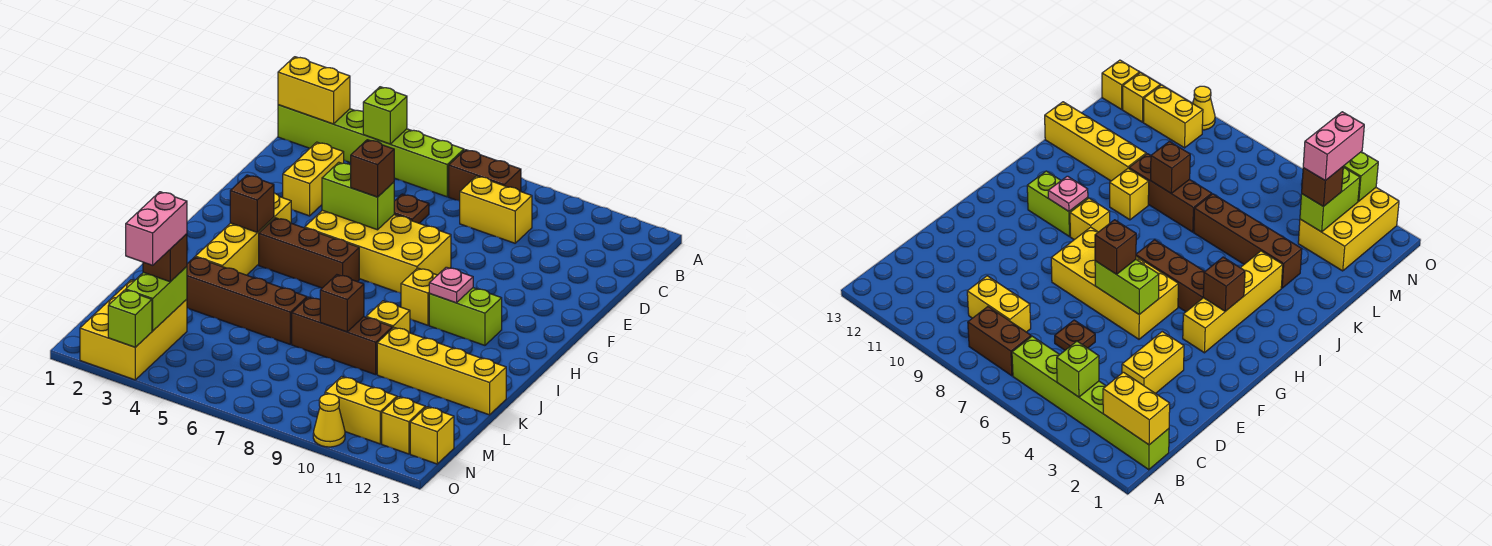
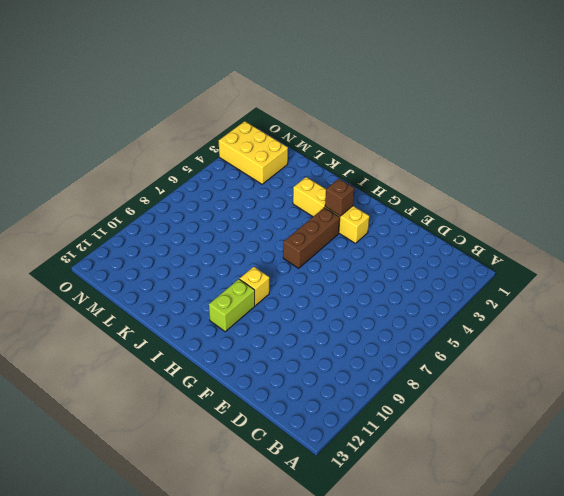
none -> lime 1x6 brick [278,105,464,197]
none -> brown 1x2 brick [449,150,521,201]
none -> yellow 1x2 brick [460,176,532,243]
none -> yellow 1x2 brick [283,142,344,216]

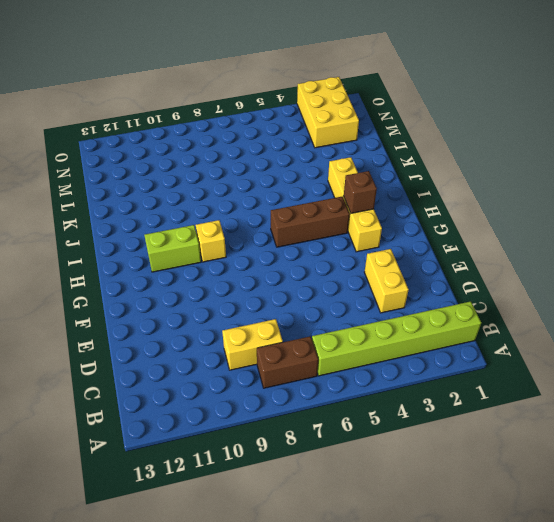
none -> brown 1x1 plate [394,194,429,223]
none -> yellow 2x4 brick [305,210,451,293]
none -> yellow 1x1 brick [366,301,410,333]
none -> brown 1x4 brick [187,257,307,344]

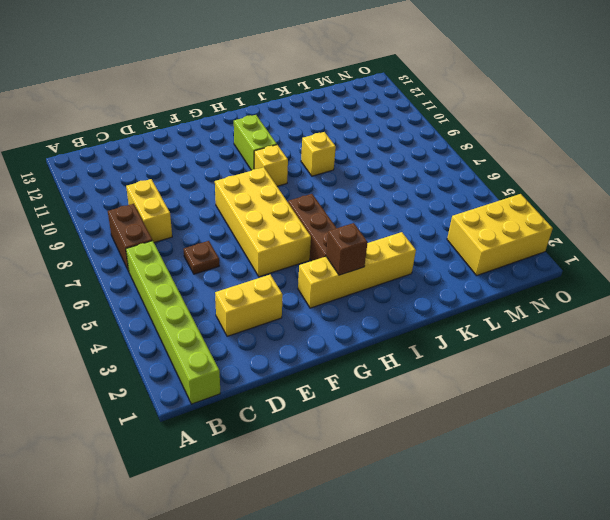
none -> brown 1x4 brick [187,257,307,344]
none -> brown 1x3 brick [292,297,392,375]
none -> yellow 1x4 brick [377,328,506,415]
none -> yellow 1x2 brick [325,377,397,444]

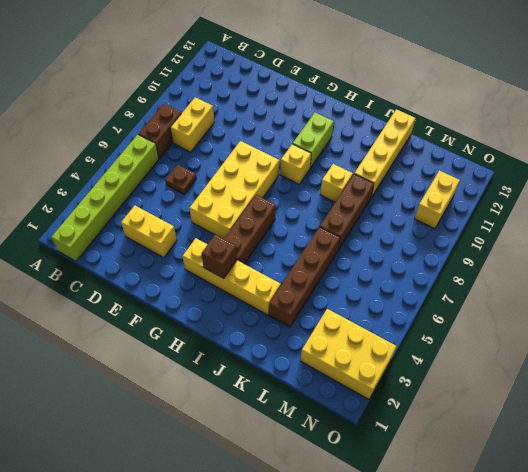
none -> yellow 1x1 brick [382,397,425,454]
none -> yellow 1x1 brick [410,407,454,464]
none -> yellow 1x1 cone [313,394,345,447]
none -> yellow 1x2 brick [278,57,350,124]

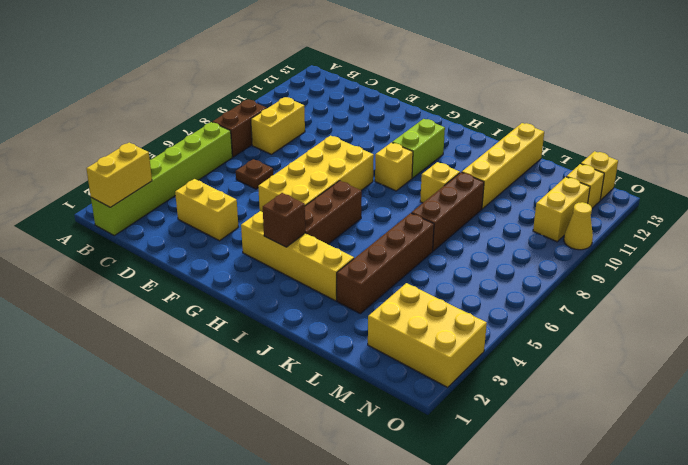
none -> lime 1x1 brick [363,87,407,144]
none -> lime 1x2 brick [322,162,394,230]
none -> pink 1x1 plate [429,267,473,303]
none -> brown 1x1 brick [320,275,364,332]

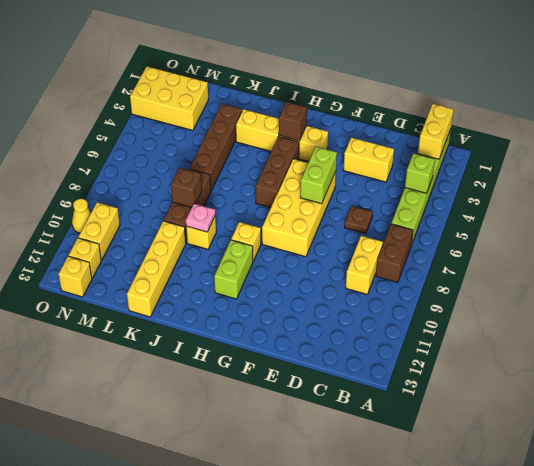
pink 1x1 plate [186,204,216,232] -> pink 1x1 plate moved to [429,267,473,303]
none -> lime 1x2 brick [126,267,187,331]
none -> lime 1x1 brick [108,290,152,347]
none -> brown 1x1 brick [351,140,394,197]
none -> brown 1x1 brick [143,234,187,282]

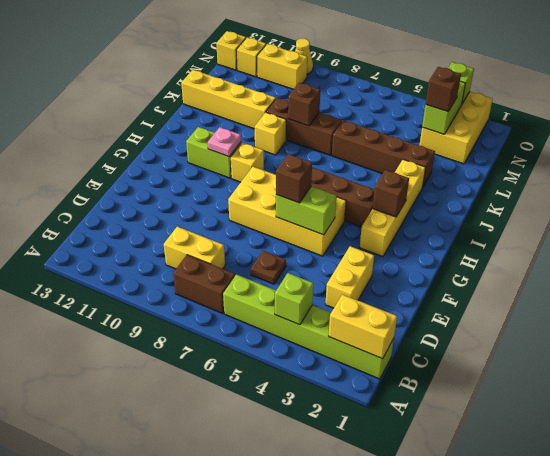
none -> pink 1x2 brick [126,192,187,265]

